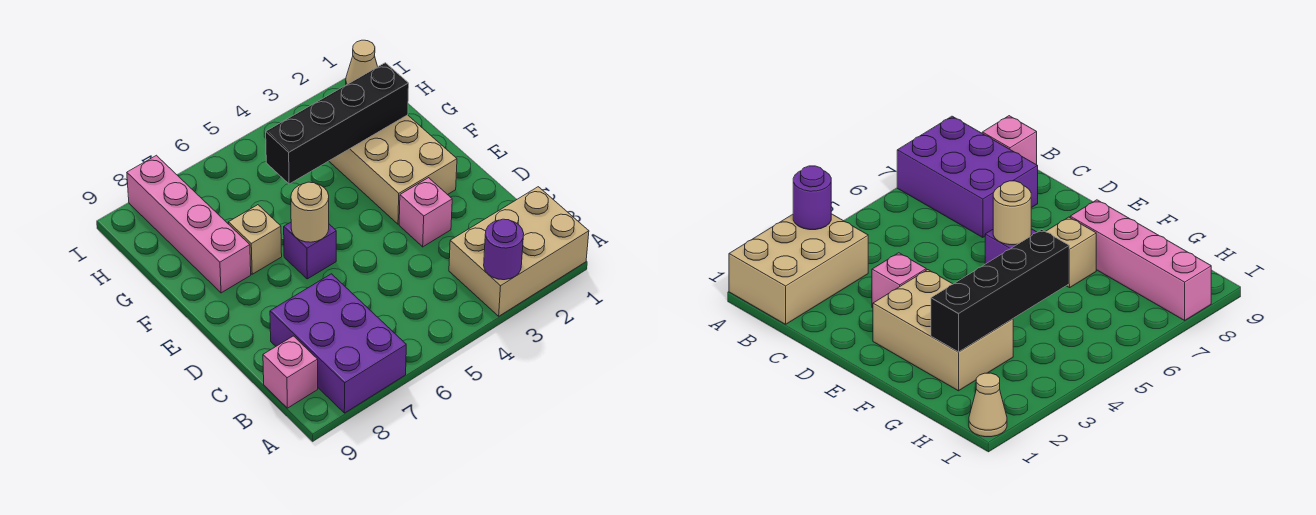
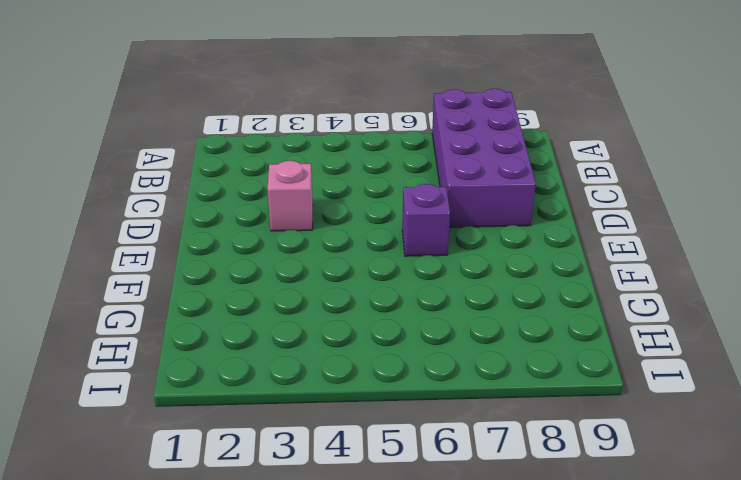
purple 2x4 brick [432,89,536,227] -> purple 2x3 brick [270,274,406,413]
none -> tan 2x3 brick [449,187,589,316]
none -> pink 1x1 brick [263,336,318,408]
none -> tan 2x3 brick [329,115,457,224]

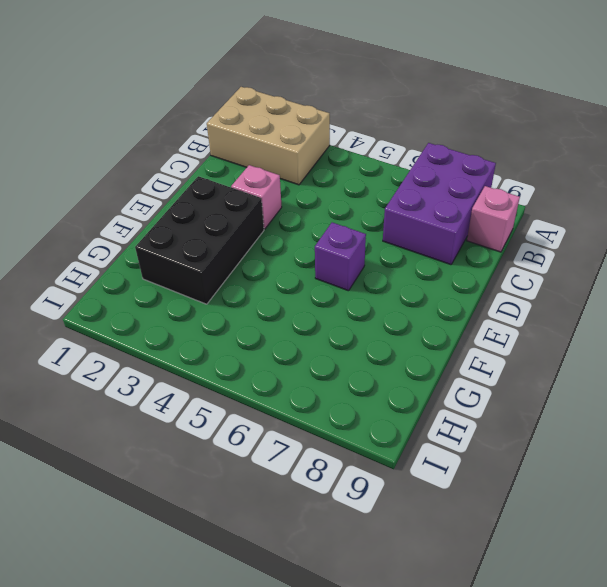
black 2x3 brick [135,176,264,304] -> tan 2x3 brick [329,115,457,224]
none -> tan 1x1 brick [228,205,282,274]
none -> pink 1x4 brick [127,155,251,293]
none -> tan 1x1 cone [346,40,378,85]

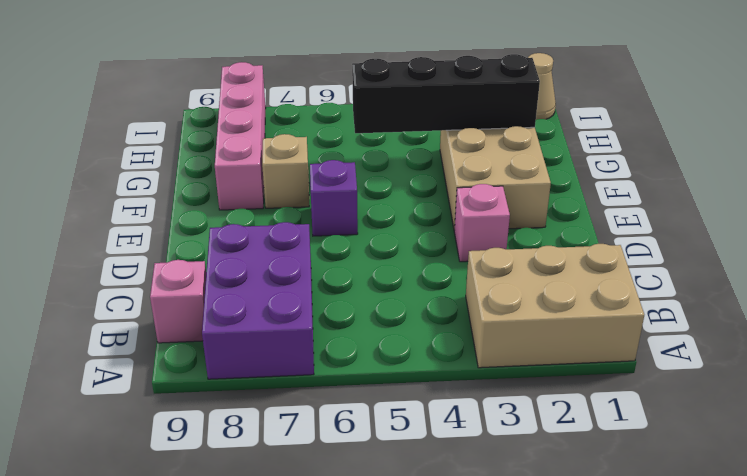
none -> purple 1x1 round brick [484,219,524,280]
none -> tan 1x1 round brick [291,182,329,242]

